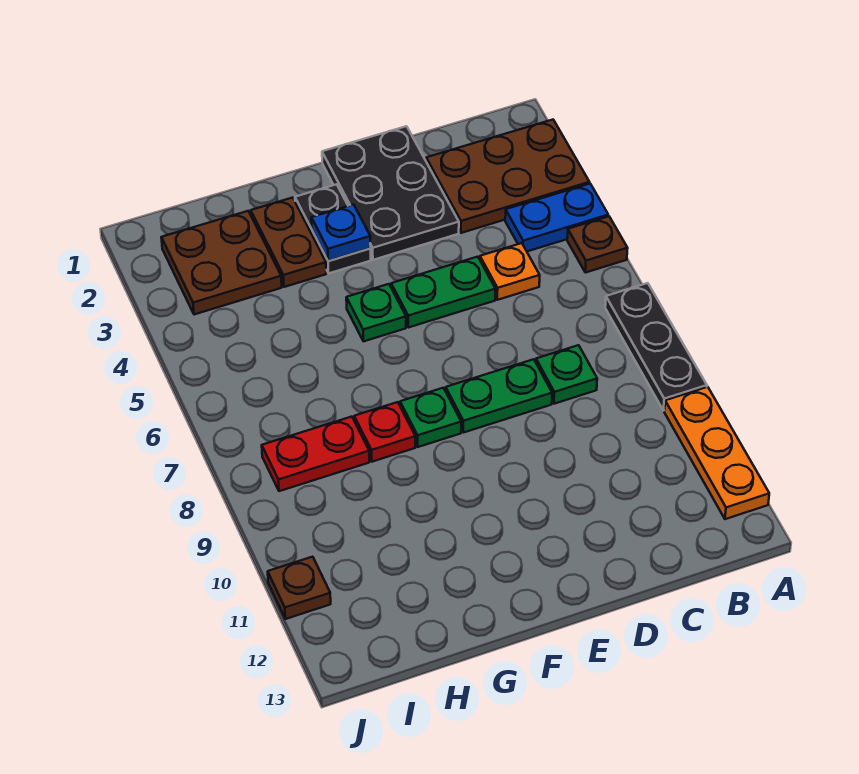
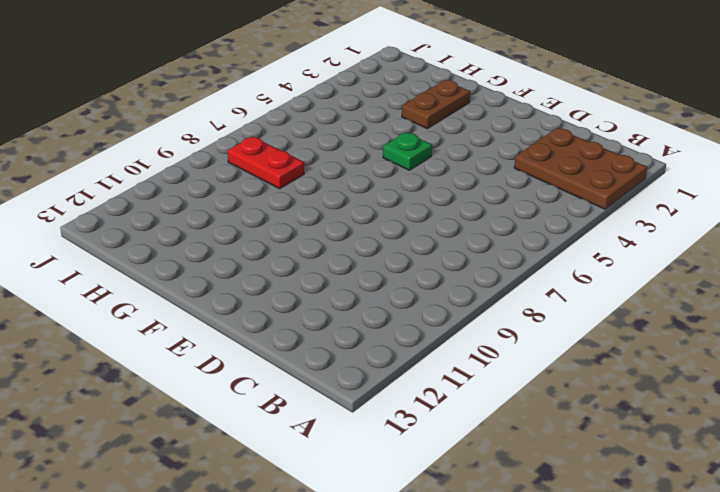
none -> blue 1x2 plate [505,184,608,251]
none -> brown 1x1 plate [567,216,628,273]
none -> black 1x3 plate [605,283,707,411]

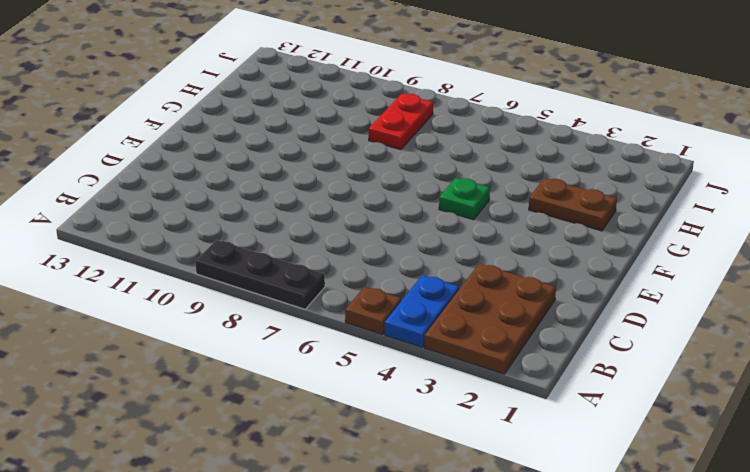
none -> orange 1x3 plate [664,387,769,519]
none -> orange 1x1 plate [480,243,540,300]
none -> green 1x1 plate [536,345,597,404]

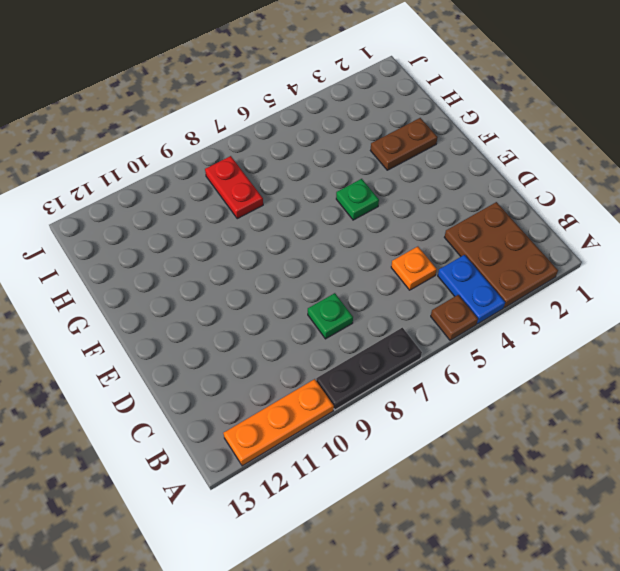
none -> black 2x3 plate [322,126,459,260]
none -> green 1x2 plate [391,257,495,328]
none -> green 1x2 plate [446,359,552,433]

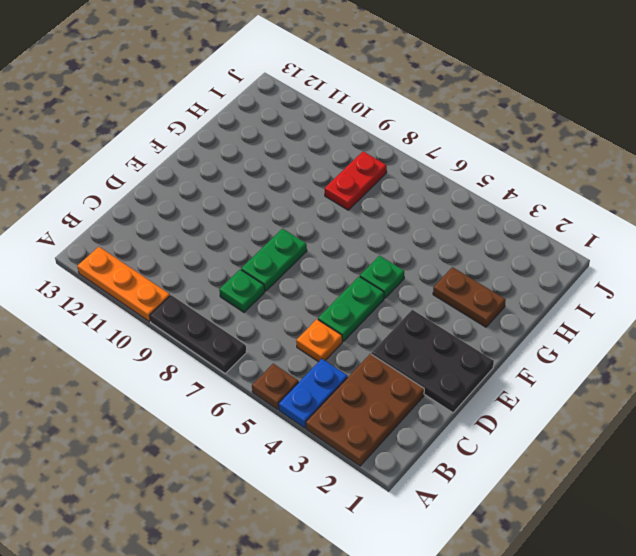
none -> black 1x2 plate [295,184,371,273]
none -> green 1x1 plate [400,388,461,447]
none -> red 1x1 plate [354,402,415,462]

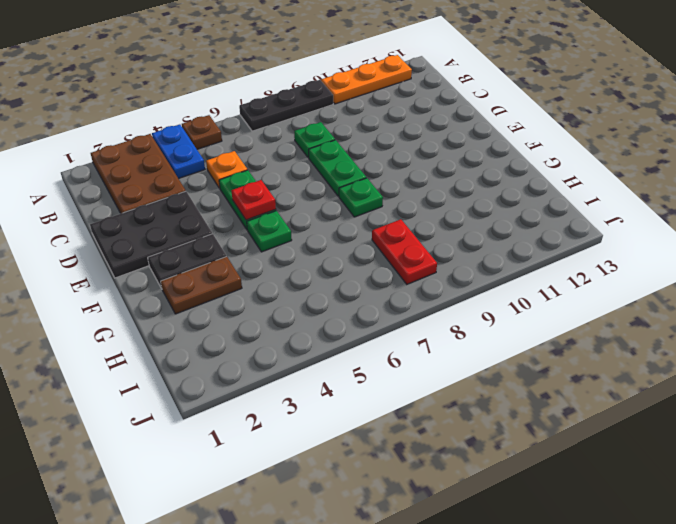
red 1x1 plate [231,180,276,220] -> red 1x1 plate moved to [354,402,415,462]
none -> brown 2x2 plate [161,211,282,315]
none -> brown 1x1 plate [268,557,331,619]
none -> blue 1x1 plate [311,205,371,261]

